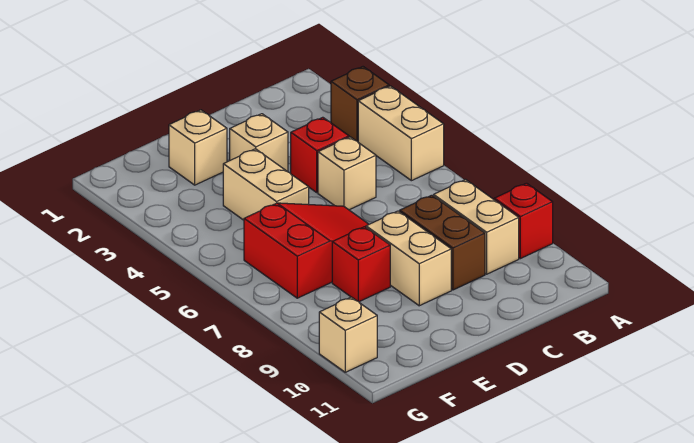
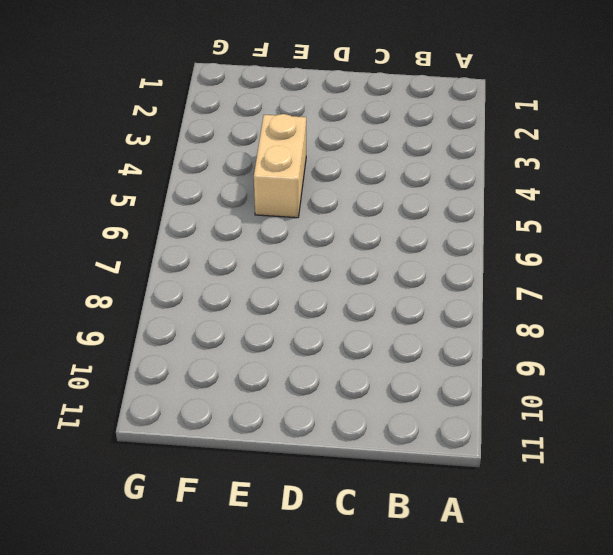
none -> brown 1x1 brick [331,67,389,142]
none -> tan 1x2 brick [358,86,444,181]
none -> red 1x1 brick [494,183,553,259]

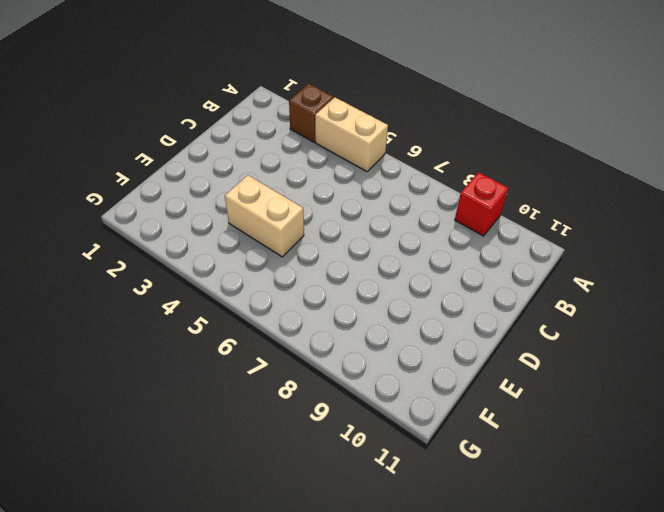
none -> tan 1x2 brick [434,180,519,274]
none -> red 1x1 brick [291,117,349,192]
none -> tan 1x1 brick [318,137,376,210]

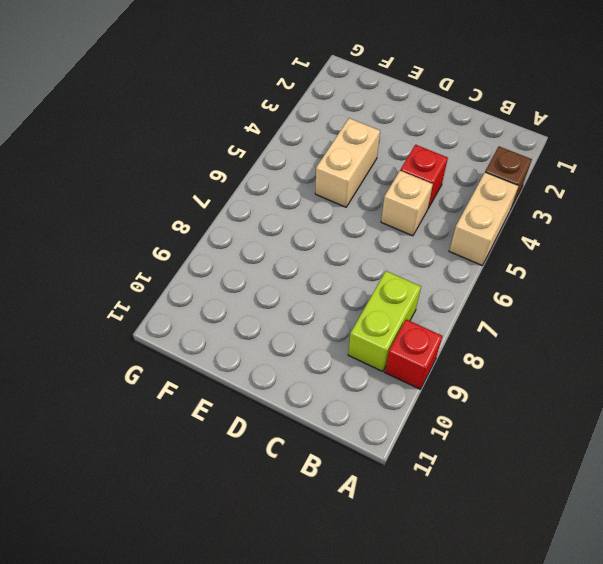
lime 1x2 brick [348,271,421,372] -> tan 1x2 brick [434,180,519,274]
none -> brown 1x2 brick [400,195,485,290]
none -> tan 1x1 brick [230,114,288,172]
none -> red 2x3 slope [244,203,369,298]

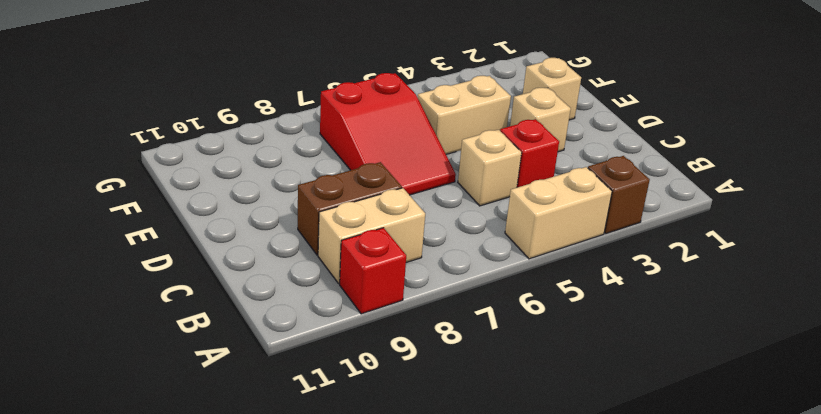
none -> tan 1x2 brick [366,211,451,306]
none -> red 1x1 brick [332,227,390,302]
none -> tan 1x1 brick [319,297,377,372]

